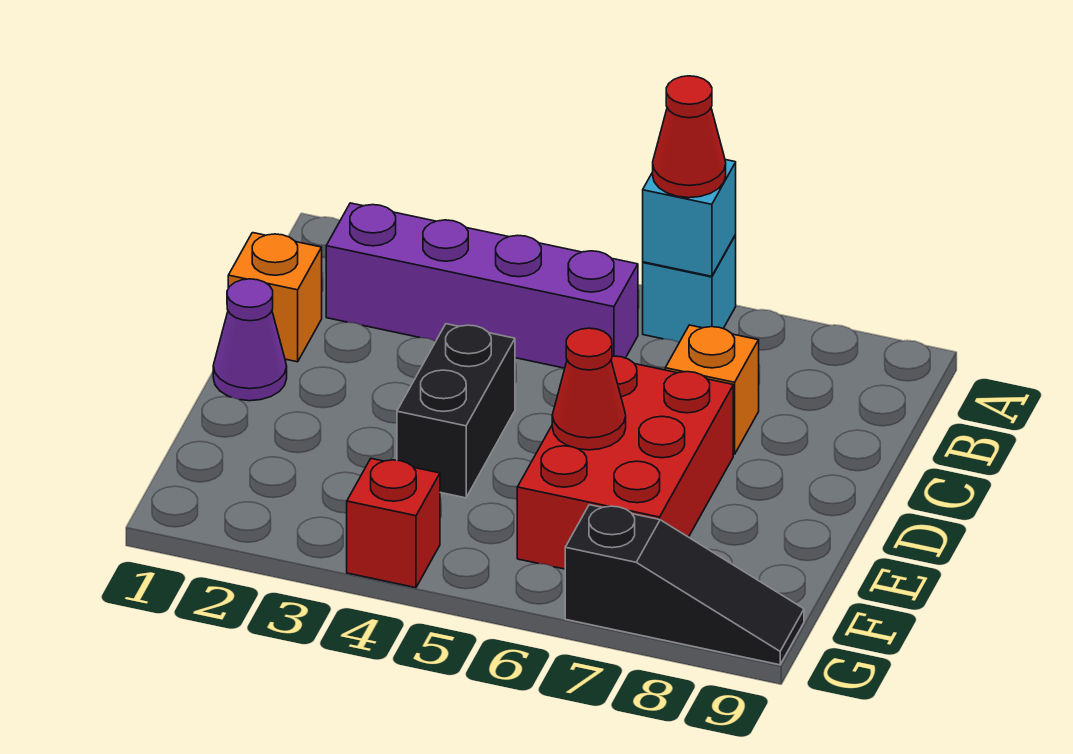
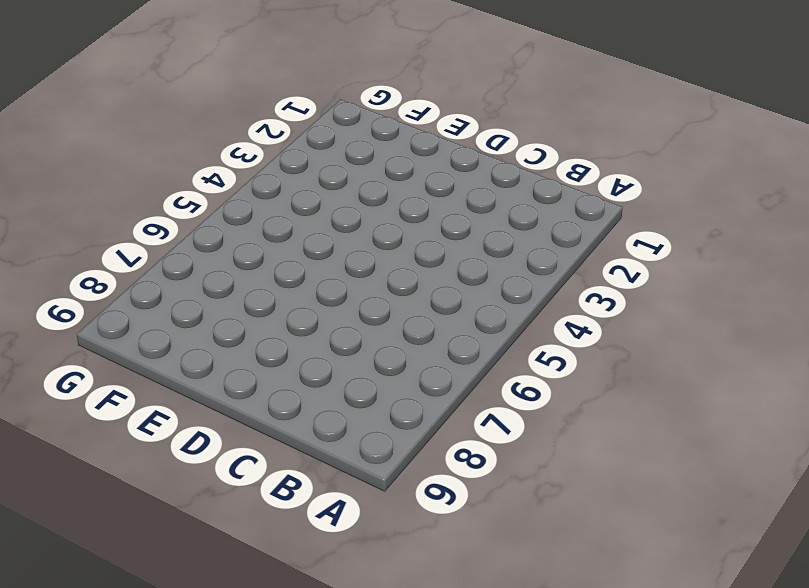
none -> cyan 1x1 brick [643,234,736,342]
none -> purple 1x4 brick [326,203,638,368]
none -> orange 1x1 brick [228,233,322,362]

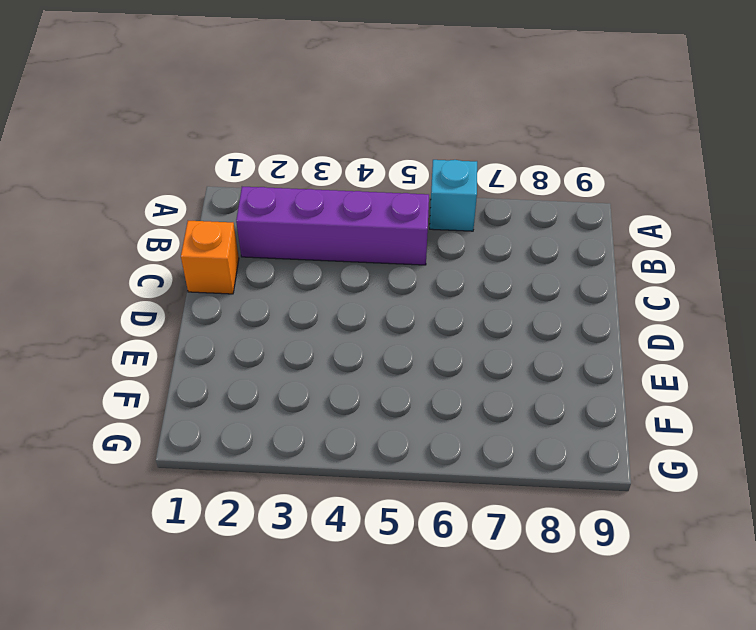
none -> orange 1x1 brick [665,325,759,454]
none -> purple 1x1 cone [213,279,287,401]
none -> black 1x2 brick [397,324,515,498]

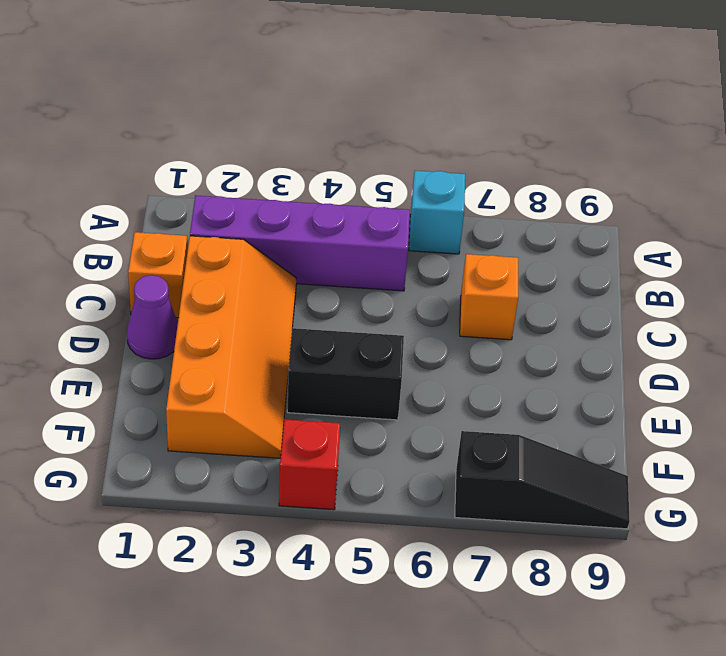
orange 2x4 slope [166,236,296,458] -> none
black 1x2 brick [287,328,404,420] -> black 1x2 brick turned to [397,324,515,498]
none -> red 2x3 brick [517,356,733,569]
none -> cyan 1x1 brick [643,160,736,276]
none -> red 1x1 cone [552,328,626,450]

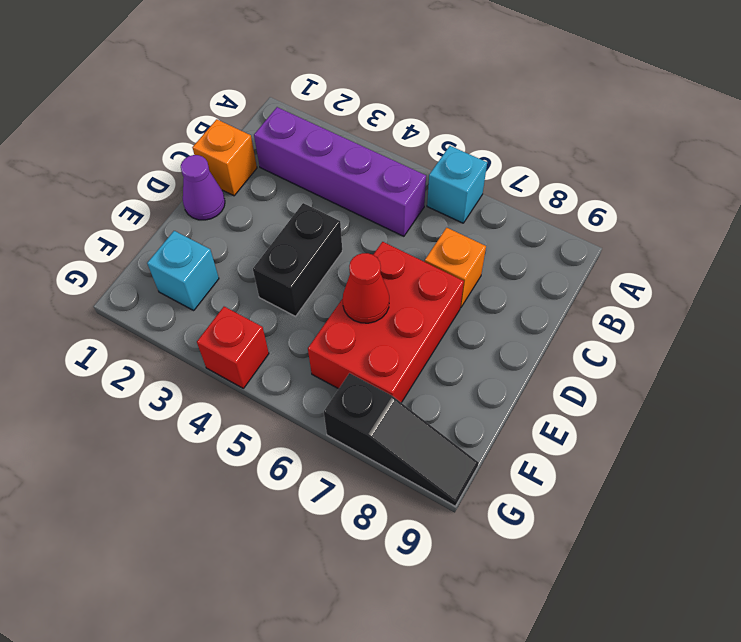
cyan 1x1 brick [147,231,219,310] -> cyan 1x1 brick moved to [643,160,736,276]
none -> red 1x1 cone [653,76,726,198]

